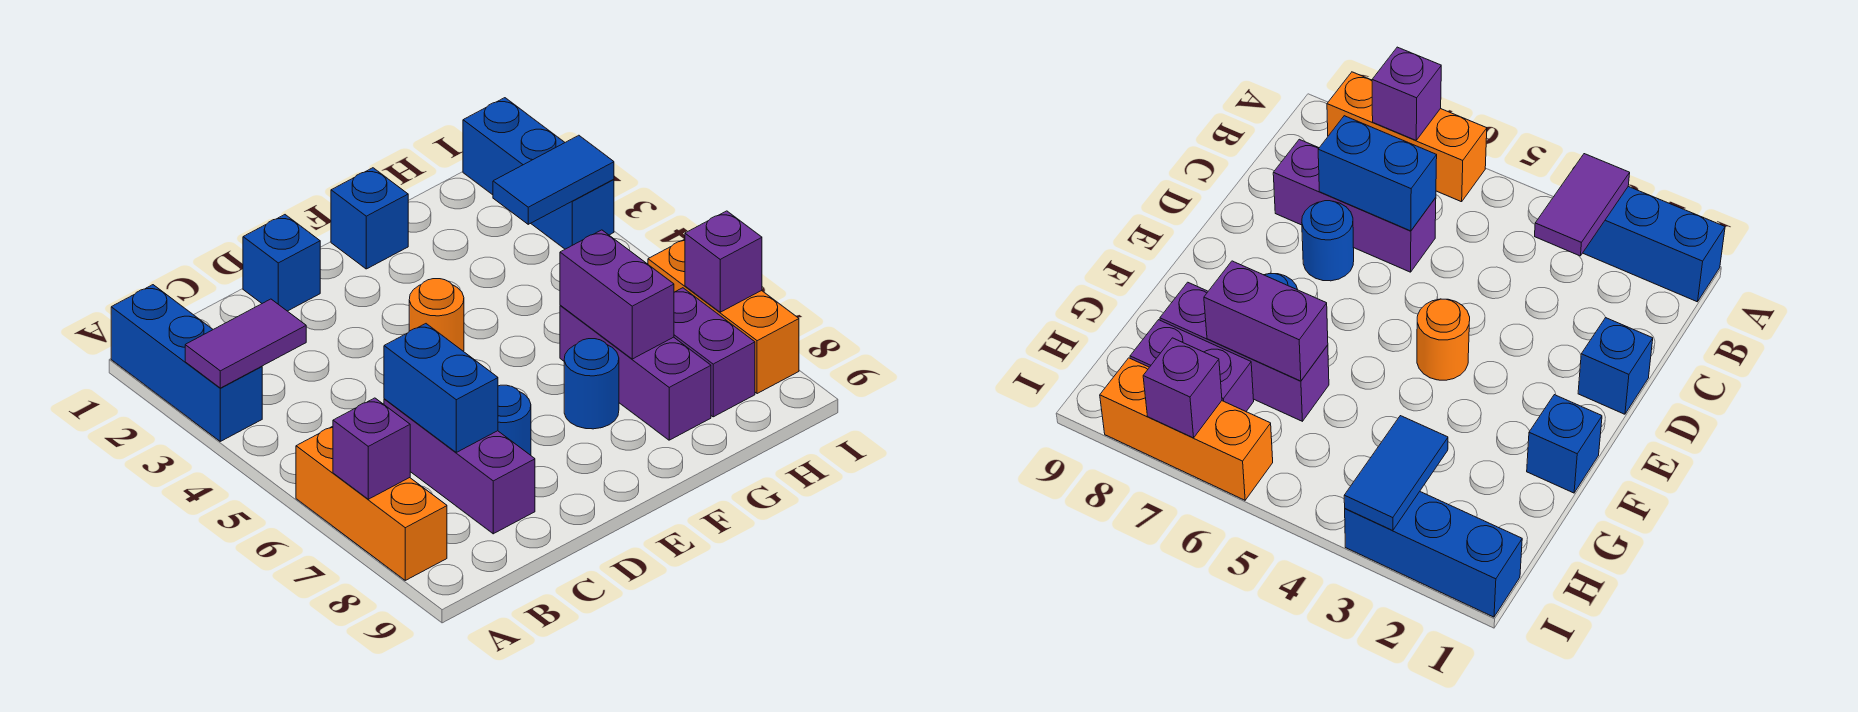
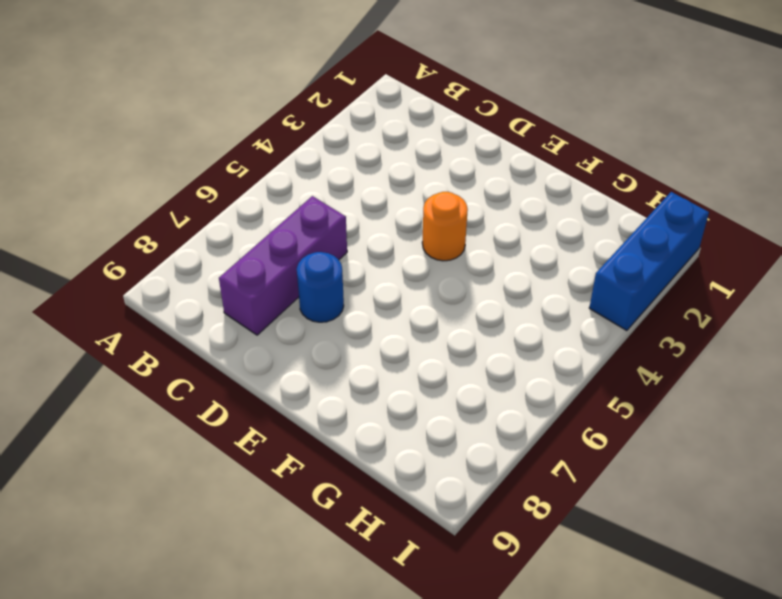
none -> blue 1x3 brick [111,285,262,441]
none -> orange 1x3 brick [296,426,447,580]
none -> blue 1x1 brick [243,215,320,311]

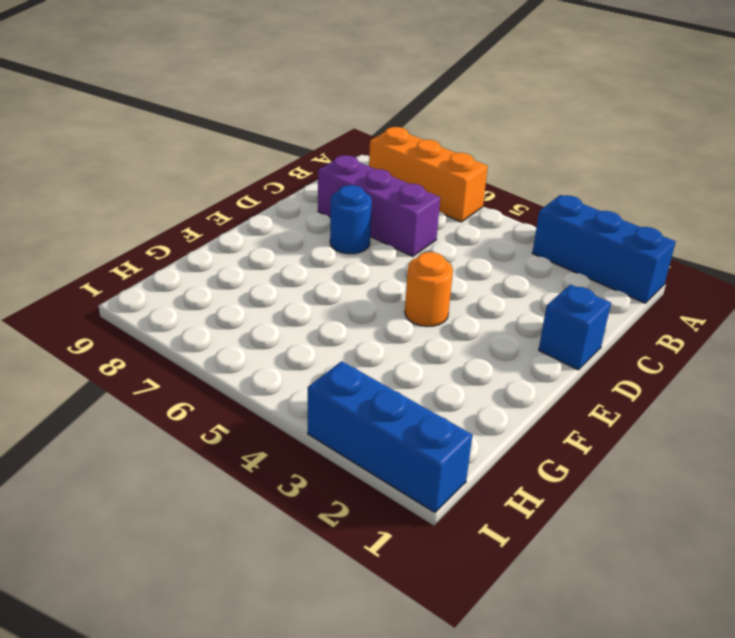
none -> blue 1x1 brick [331,168,408,269]
none -> blue 1x1 round brick [564,339,619,429]
none -> purple 1x3 brick [560,305,711,440]

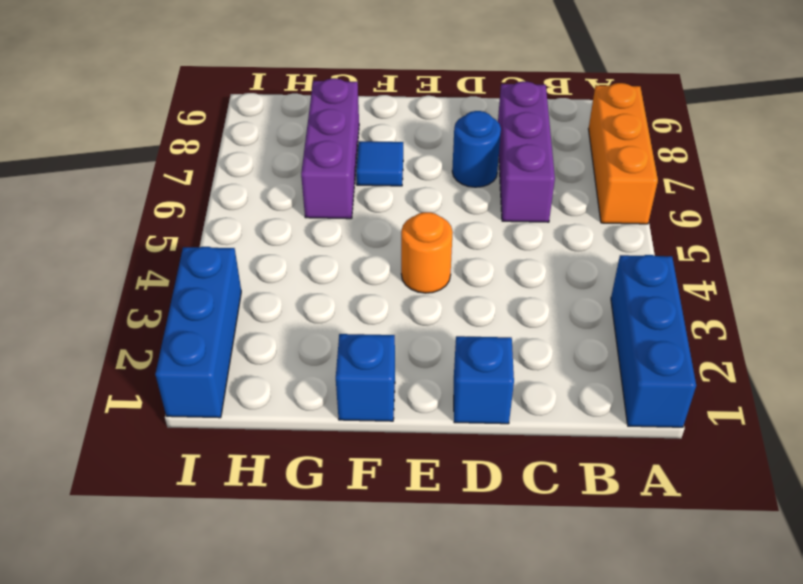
blue 1x1 tile [356,141,403,186] -> blue 1x1 round brick [564,339,619,429]
none -> purple 1x2 brick [674,288,755,417]
none -> orange 1x3 brick [648,239,799,394]
none -> purple 1x2 tile [185,299,306,388]

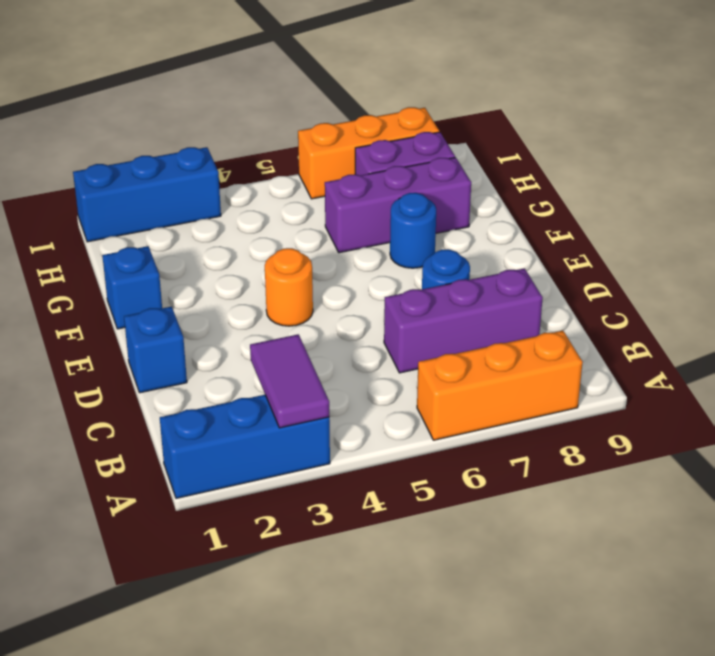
none -> purple 1x1 brick [333,398,410,499]
none -> blue 1x2 brick [384,324,498,452]
none -> purple 1x2 brick [560,230,674,359]

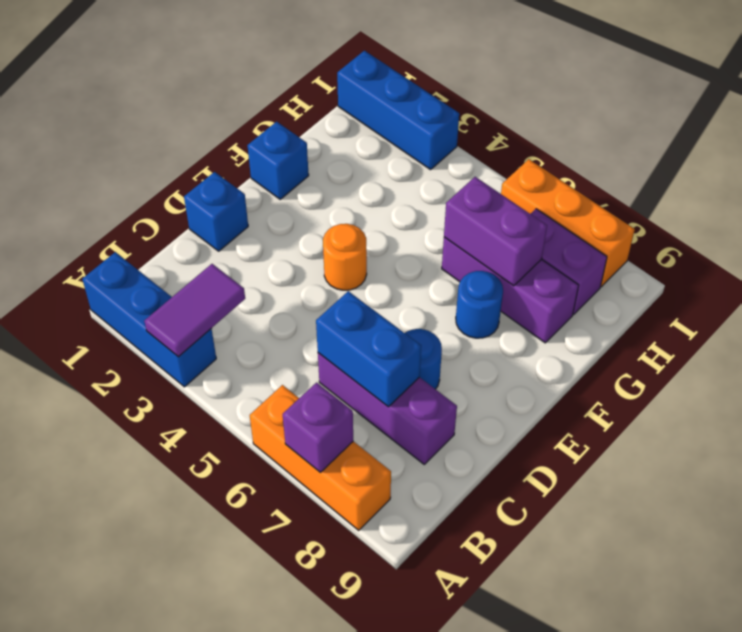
none -> blue 1x2 tile [493,135,614,224]
none -> purple 1x1 brick [685,211,762,312]

